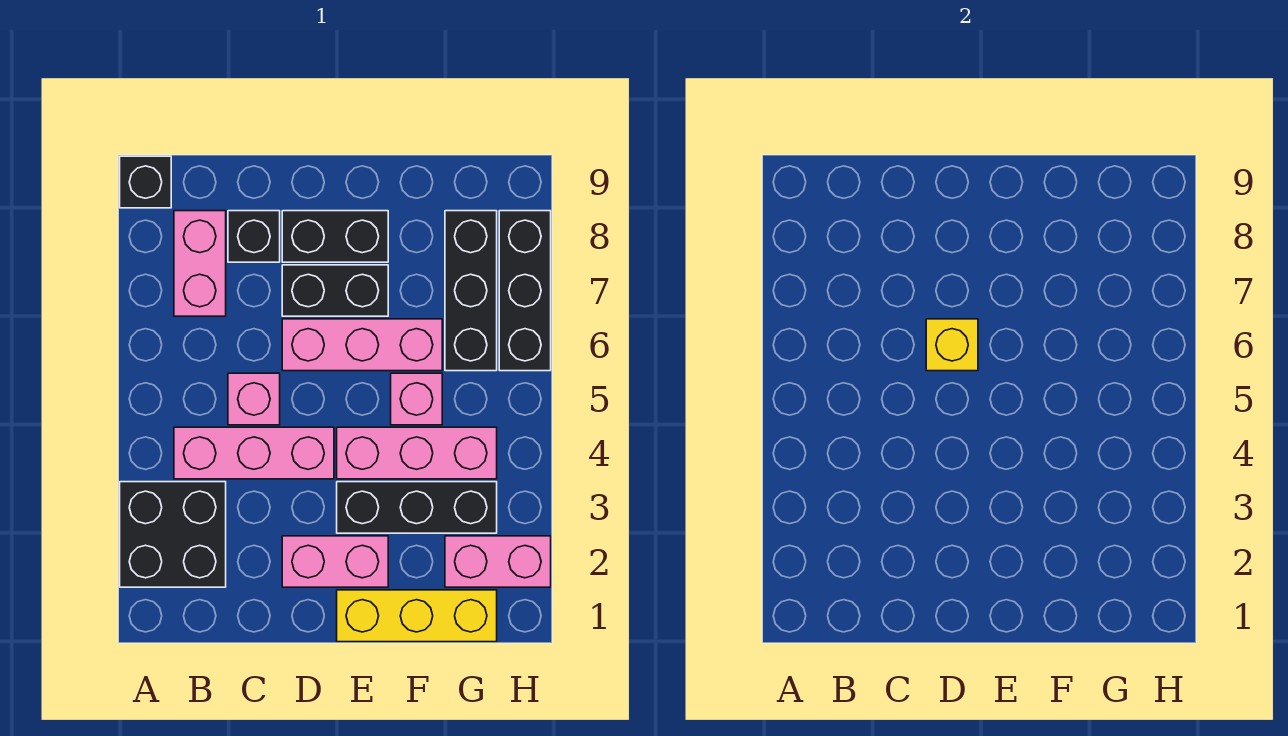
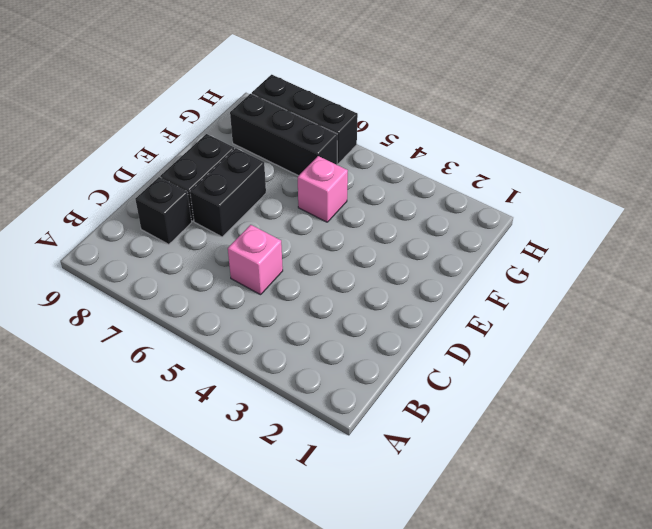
none -> black 2x2 brick [120,482,226,587]
none -> black 1x1 brick [120,156,171,208]
none -> pink 1x3 brick [174,427,334,479]

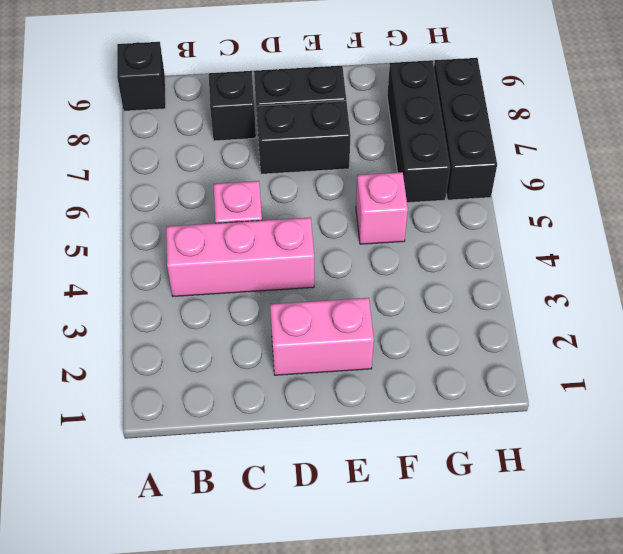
none -> black 2x2 brick [120,482,226,587]
none -> pink 1x2 brick [174,211,226,316]
none -> pink 1x3 brick [282,319,442,371]

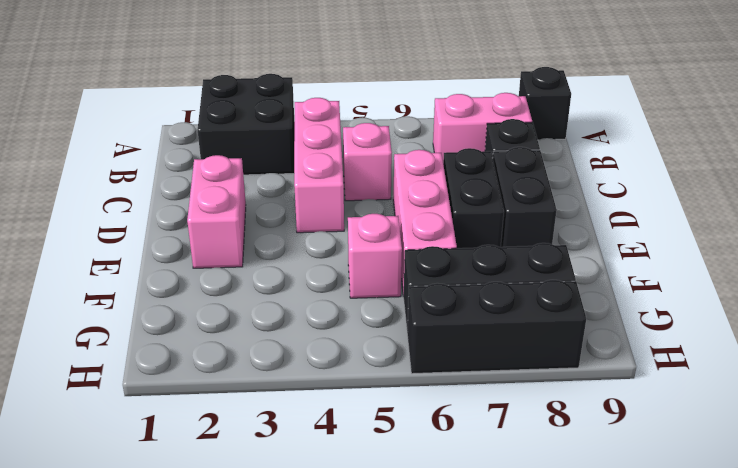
none -> yellow 1x3 brick [337,590,497,642]
none -> black 1x3 brick [337,482,497,533]
none -> pink 1x3 brick [337,427,497,479]

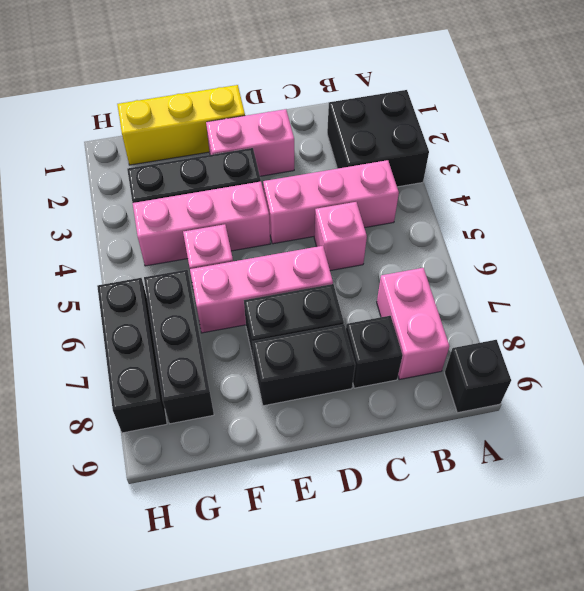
none -> pink 1x2 brick [445,536,551,587]
none -> yellow 1x1 brick [926,319,978,371]

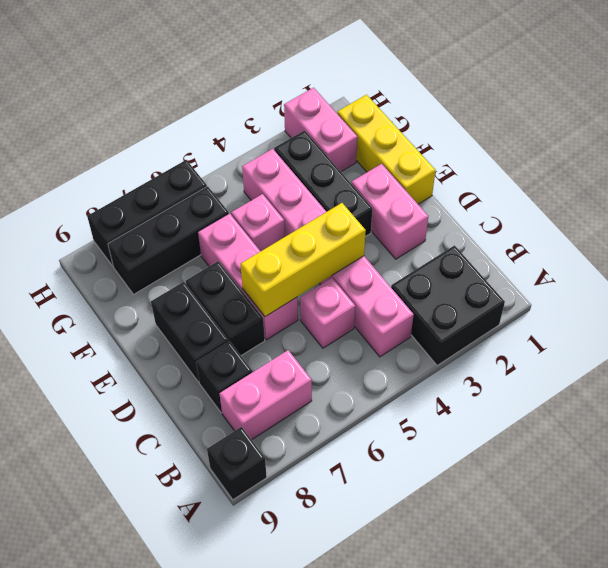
yellow 1x3 brick [240,203,366,317] -> yellow 1x1 brick [926,319,978,371]

